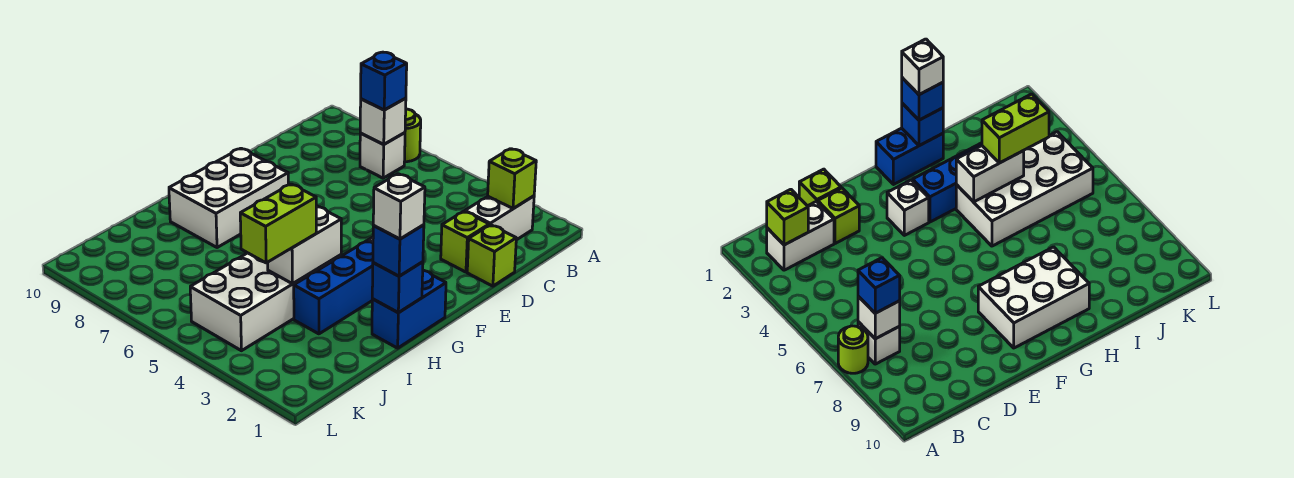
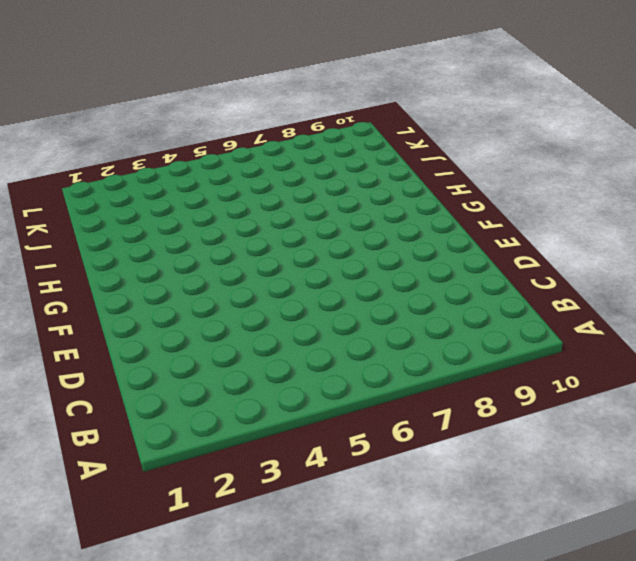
none -> lime 1x1 round brick [405,109,421,162]
none -> white 1x2 brick [465,196,534,240]
none -> white 1x1 brick [360,133,405,178]

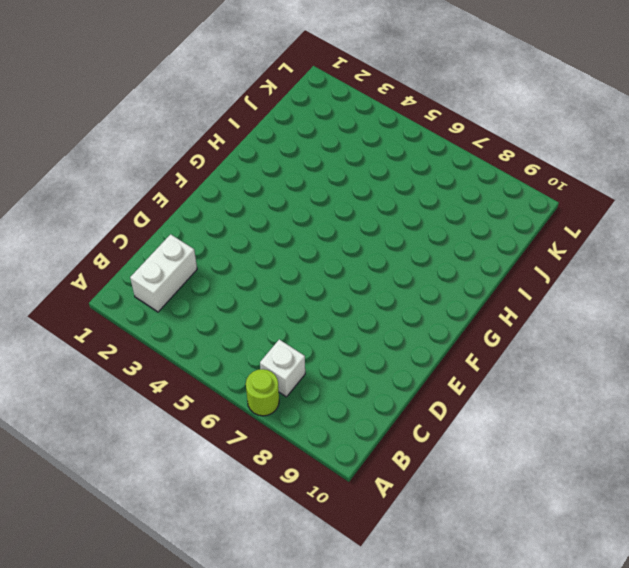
none -> lime 1x1 brick [467,225,516,286]
none -> lime 1x1 brick [441,211,489,272]
none -> white 1x1 brick [887,180,929,235]

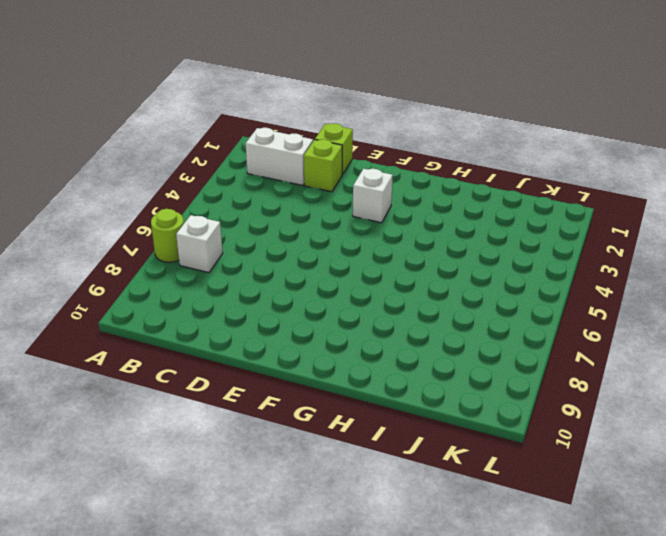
none -> white 2x3 brick [169,148,288,248]
none -> blue 1x2 brick [372,270,446,348]
none -> blue 1x3 brick [294,241,373,334]

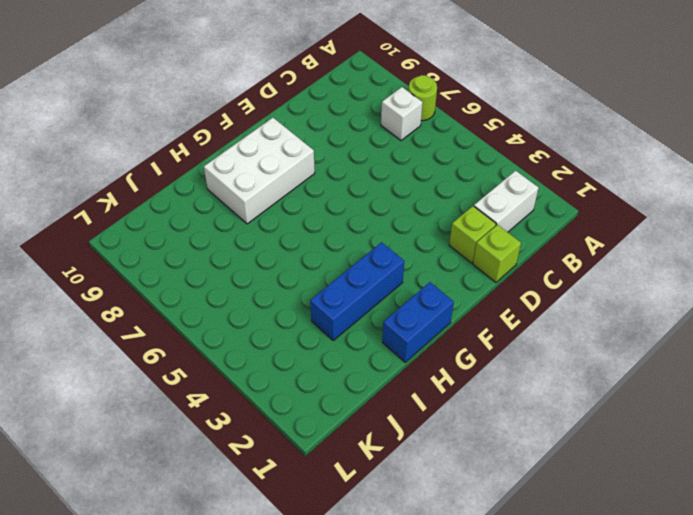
none -> white 1x1 brick [887,180,929,235]
none -> white 2x4 brick [190,253,341,351]
none -> lime 1x1 brick [488,149,536,209]

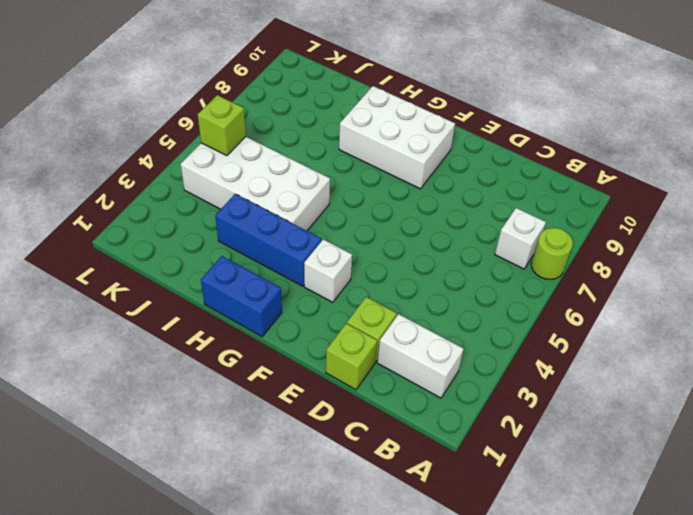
lime 1x1 brick [198,95,246,156] -> lime 1x1 brick moved to [488,149,536,209]
none -> white 1x1 brick [360,98,406,144]
none -> blue 1x1 brick [372,262,423,313]
none -> white 1x2 brick [268,206,341,284]

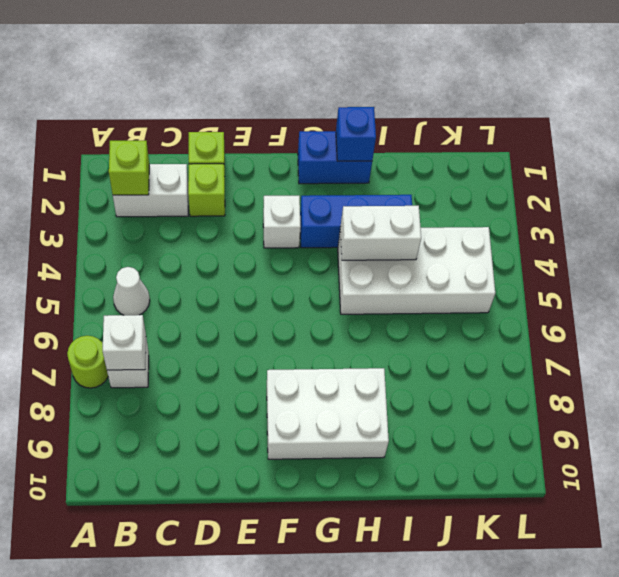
white 1x1 cone [113,267,150,315] -> none
none -> blue 1x1 brick [361,52,407,110]
none -> blue 1x1 brick [373,225,424,276]
none -> lime 1x2 brick [240,184,316,263]

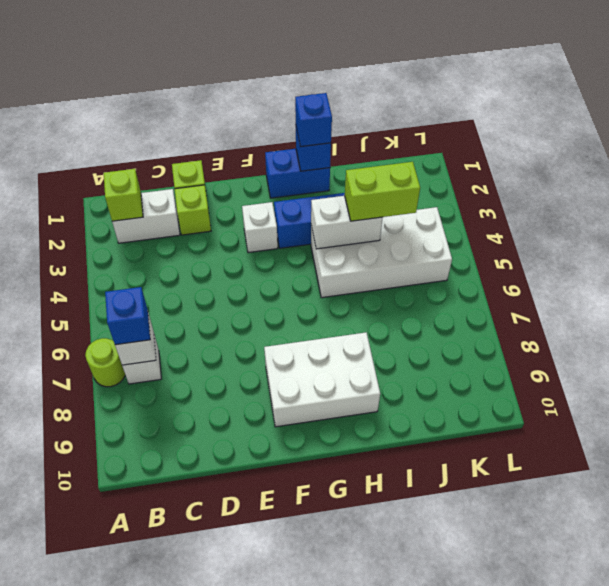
none -> white 1x1 brick [373,174,425,239]

